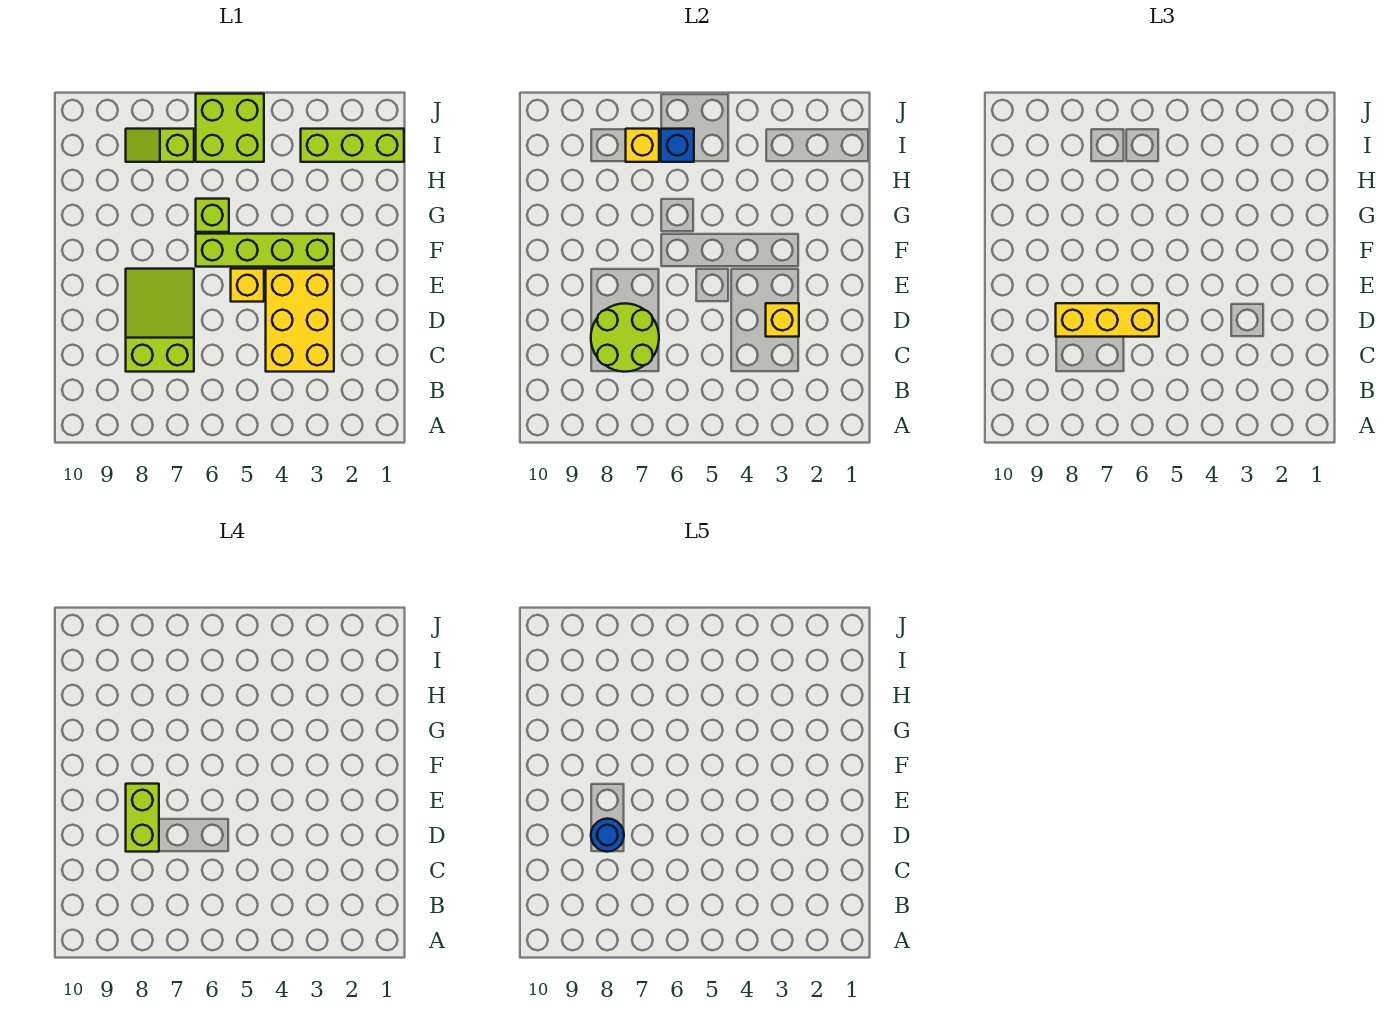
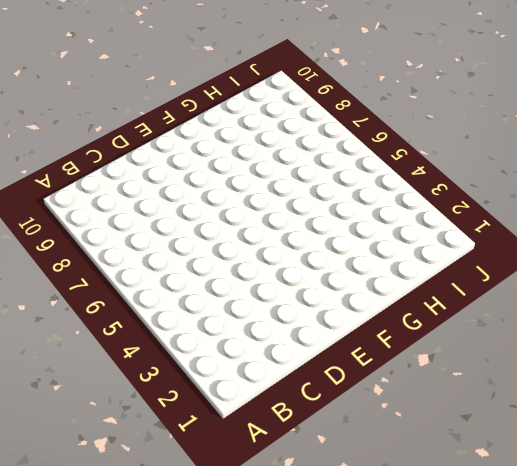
none -> yellow 2x3 brick [266,269,334,372]
none -> lime 2x3 slope [126,269,194,372]
none -> yellow 1x1 brick [231,269,264,302]

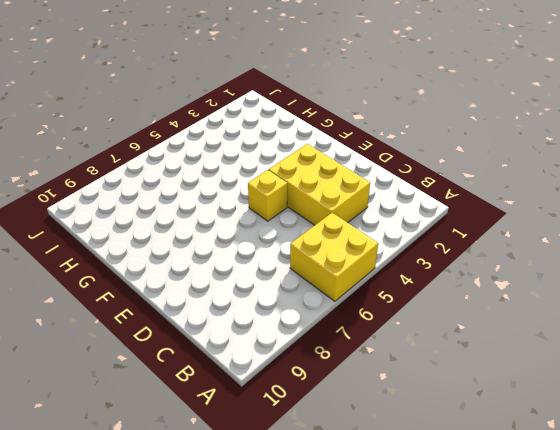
yellow 2x2 brick [290,213,378,301] -> none
none -> lime 2x3 slope [126,269,194,372]
none -> lime 1x4 brick [196,234,334,267]
none -> lime 1x1 brick [196,199,229,232]

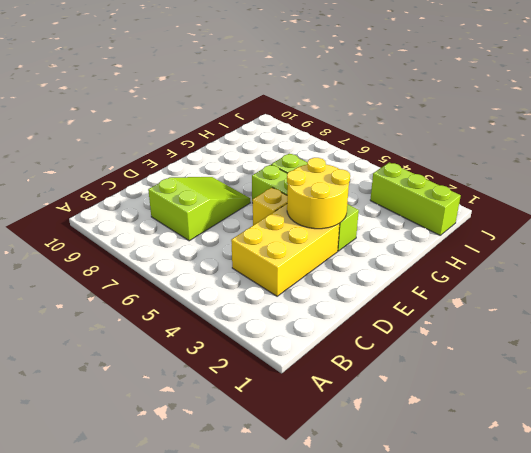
yellow 2x2 round brick [287,158,350,229] -> none
none -> lime 2x2 brick [196,94,264,162]
none -> lime 1x2 slope [126,129,194,162]
none -> lime 2x2 round brick [591,304,659,372]

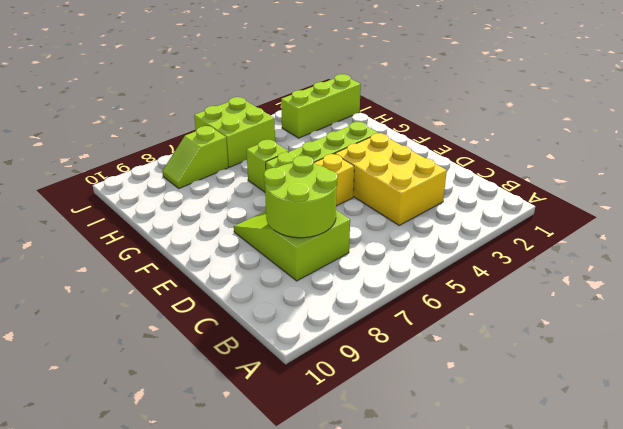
none -> yellow 1x1 brick [766,303,799,337]
none -> blue 1x1 brick [661,129,694,162]
none -> yellow 1x1 brick [626,129,659,162]

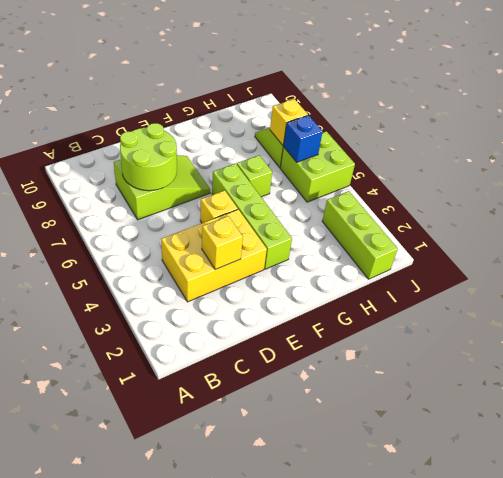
none -> yellow 1x3 brick [1056,303,1159,337]
none -> lime 1x2 brick [126,784,159,852]
none -> blue 1x1 round brick [591,819,624,852]

